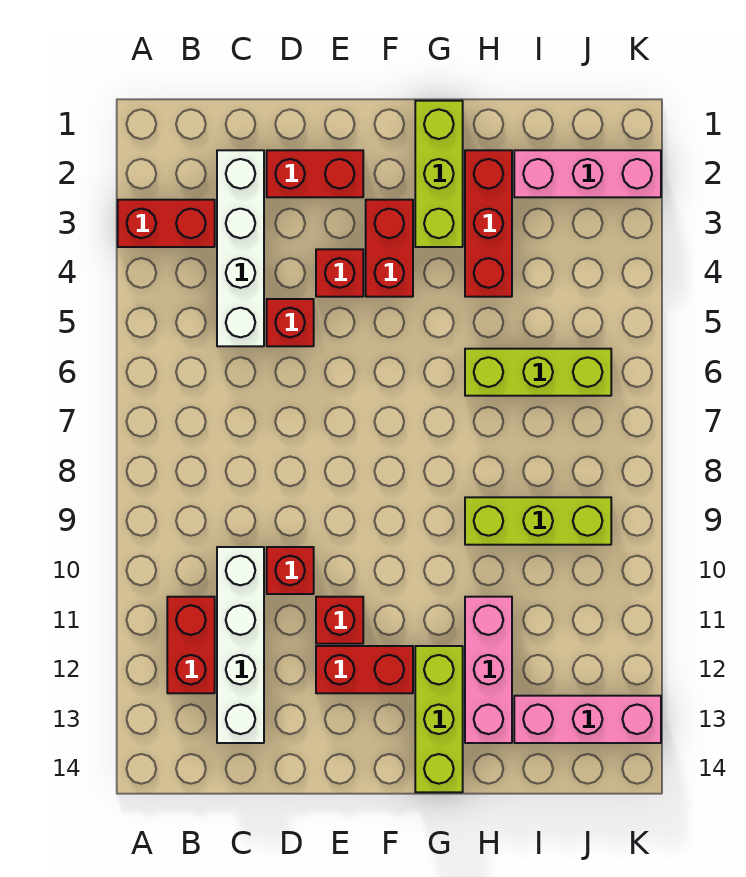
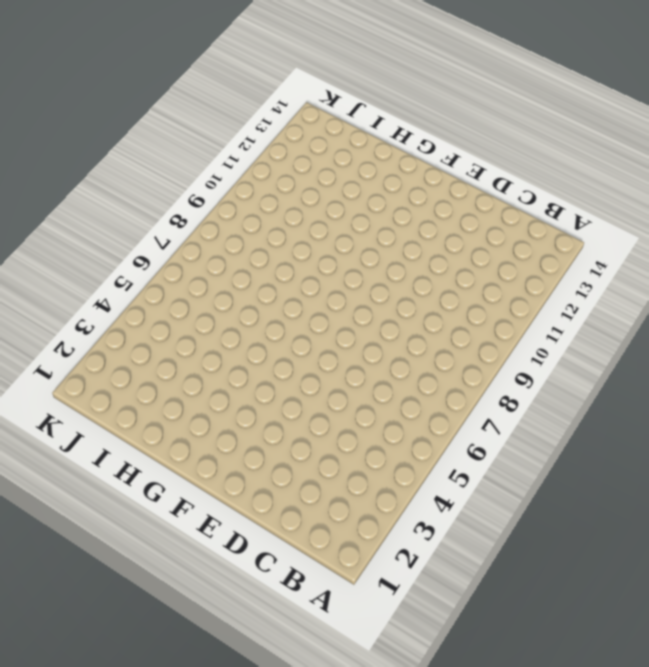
none -> red 1x2 brick [118,200,215,247]
none -> red 1x2 brick [167,597,215,693]
none -> white 1x4 brick [217,150,264,346]

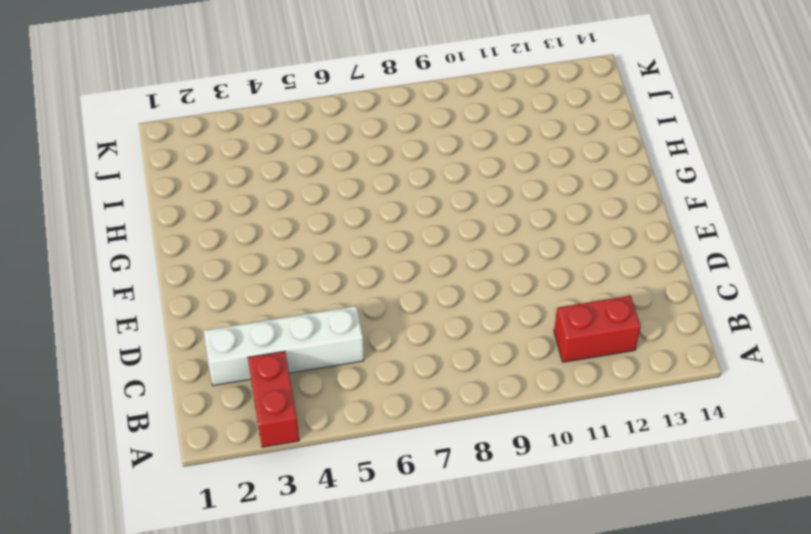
none -> white 1x4 brick [217,547,264,743]
none -> red 1x2 brick [267,150,363,197]
none -> red 1x1 brick [267,299,314,346]

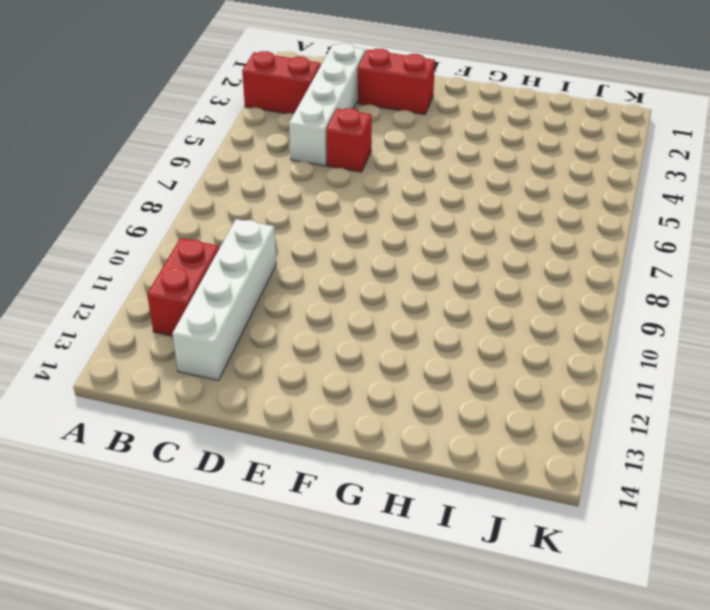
none -> red 1x1 brick [267,547,314,594]
none -> red 1x1 brick [316,249,363,297]
none -> red 1x1 brick [316,597,363,644]

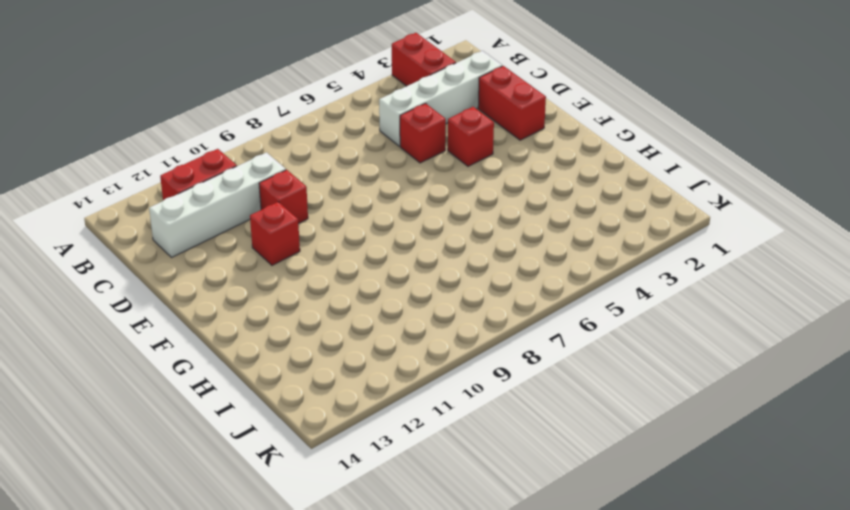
none -> red 1x2 brick [316,646,413,693]
none -> red 1x2 brick [366,200,413,297]
none -> lime 1x3 brick [415,101,463,247]

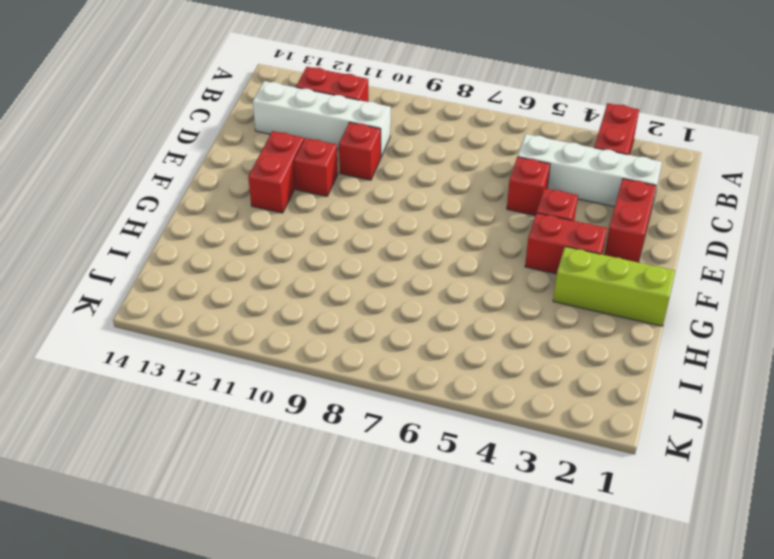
none -> lime 1x3 brick [415,646,463,792]
none -> red 1x3 brick [465,150,512,297]
none -> lime 1x3 brick [465,349,611,396]

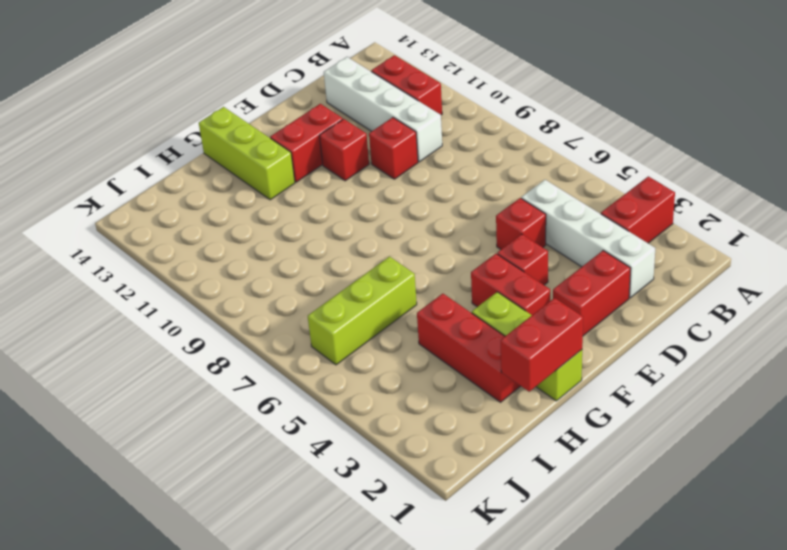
red 1x2 brick [501,298,583,392] -> none
none -> lime 1x3 brick [465,497,611,545]
none -> pink 1x3 brick [465,597,512,743]
none -> pink 1x3 brick [514,150,661,197]

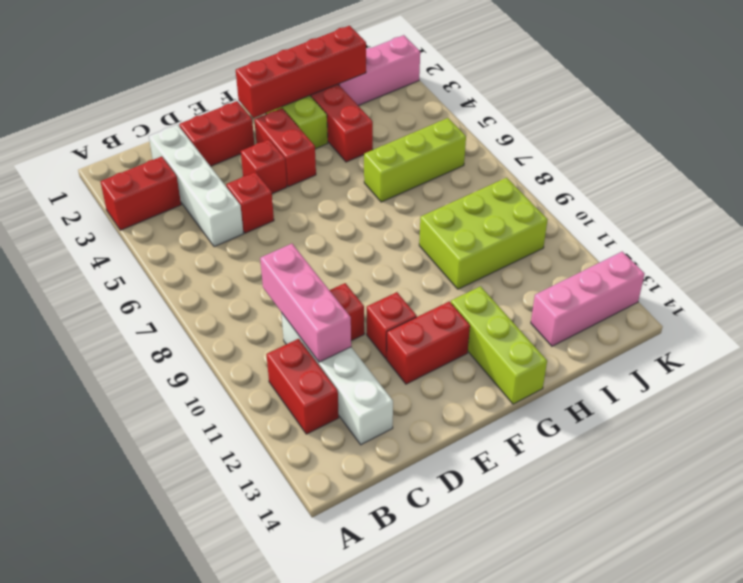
pink 1x3 brick [260,244,351,362] -> pink 1x3 brick moved to [465,597,512,743]
red 1x4 brick [236,26,366,118] -> none
lime 2x3 brick [419,178,548,289] -> lime 1x3 brick [465,497,611,545]

